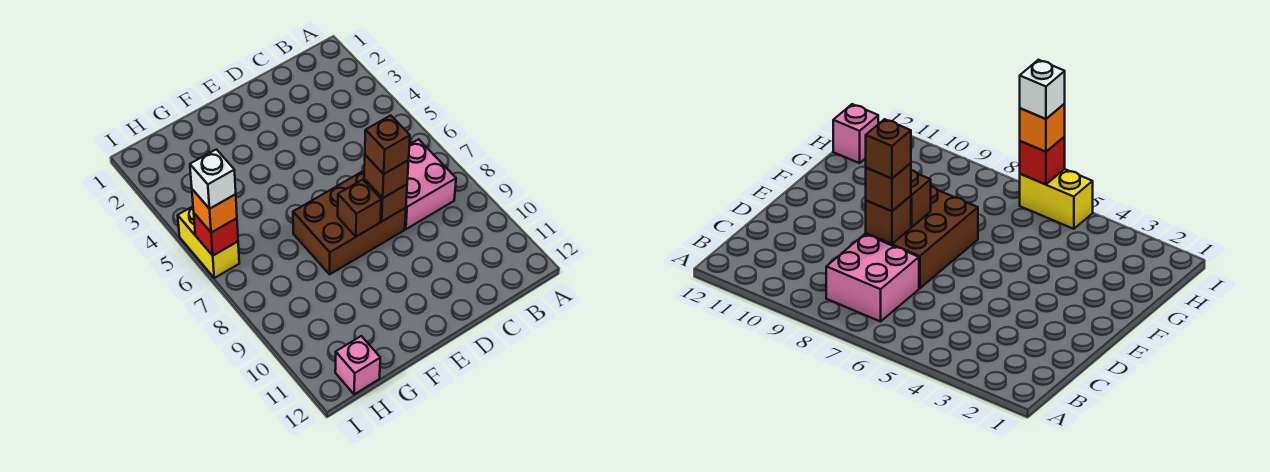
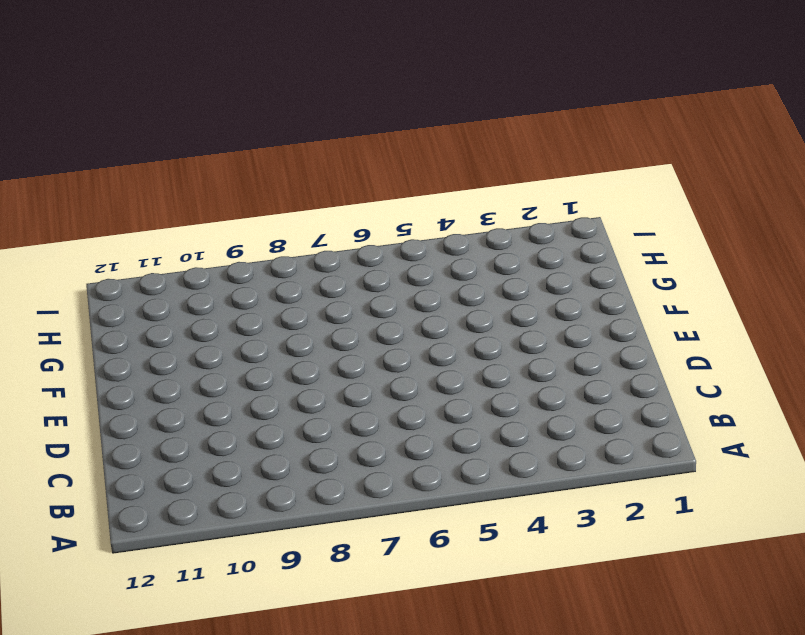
none -> pink 2x2 brick [405,139,456,229]
none -> brown 2x3 brick [293,171,406,274]

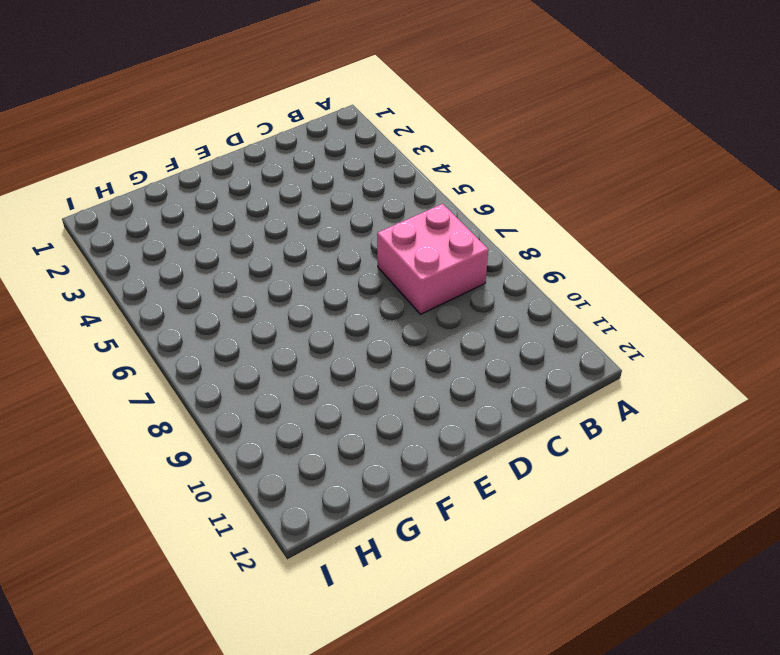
none -> brown 2x3 brick [293,171,406,274]
none -> pink 1x1 brick [335,336,380,394]

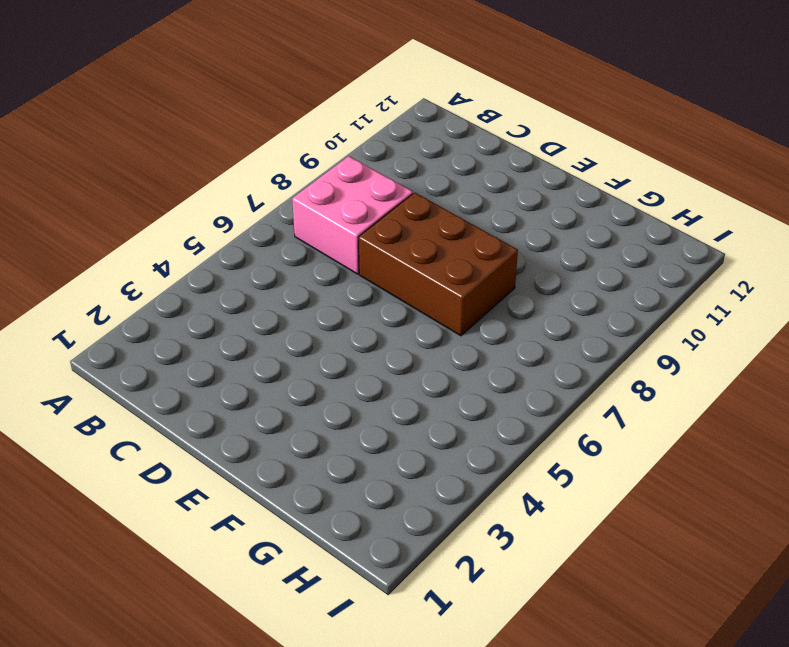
none -> pink 1x1 brick [335,336,380,394]
none -> yellow 1x2 brick [178,207,239,278]

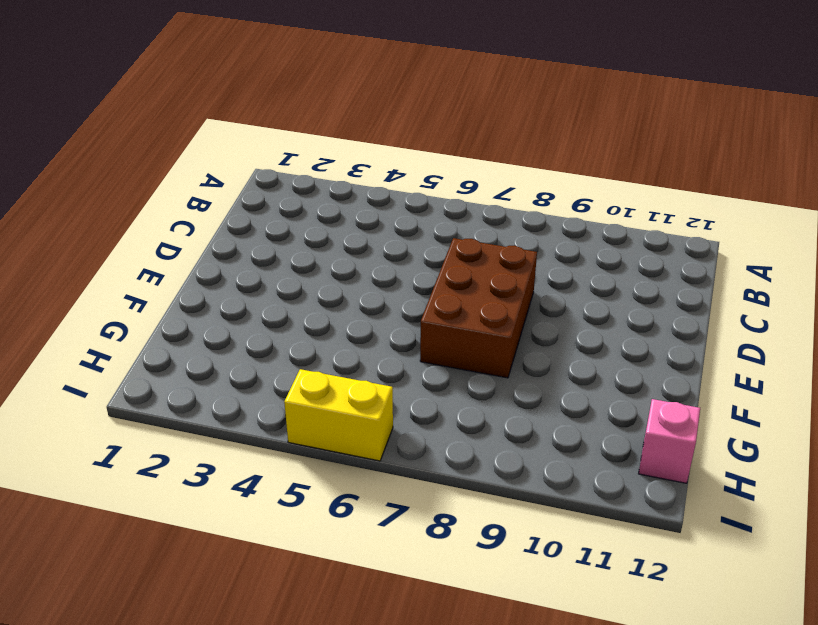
none -> pink 2x2 brick [405,139,456,229]
none -> brown 1x1 brick [364,179,407,222]

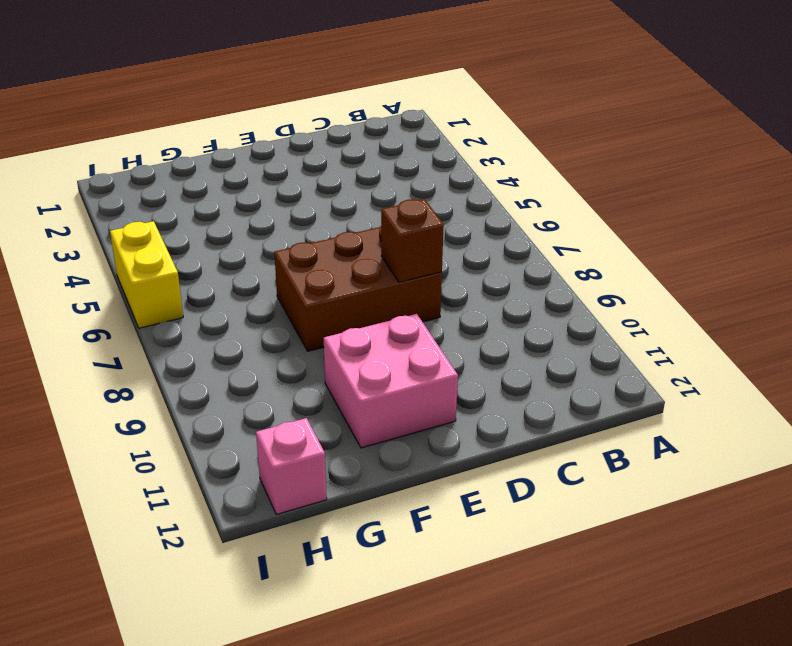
pink 2x2 brick [324,314,458,448] -> pink 2x2 brick moved to [405,139,456,229]
none -> brown 1x1 brick [338,180,381,237]
none -> red 1x1 brick [194,213,238,255]

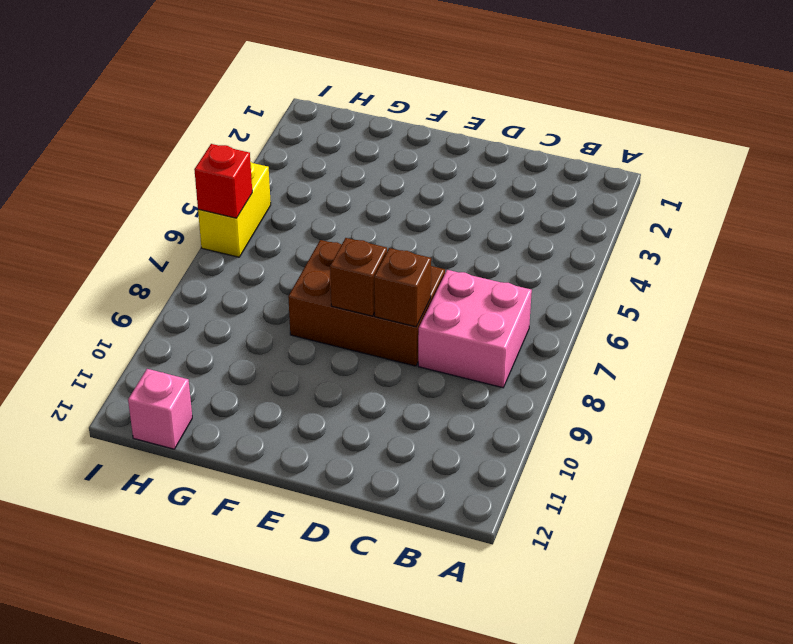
none -> brown 1x1 brick [364,155,409,198]
none -> orange 1x1 brick [192,189,237,233]

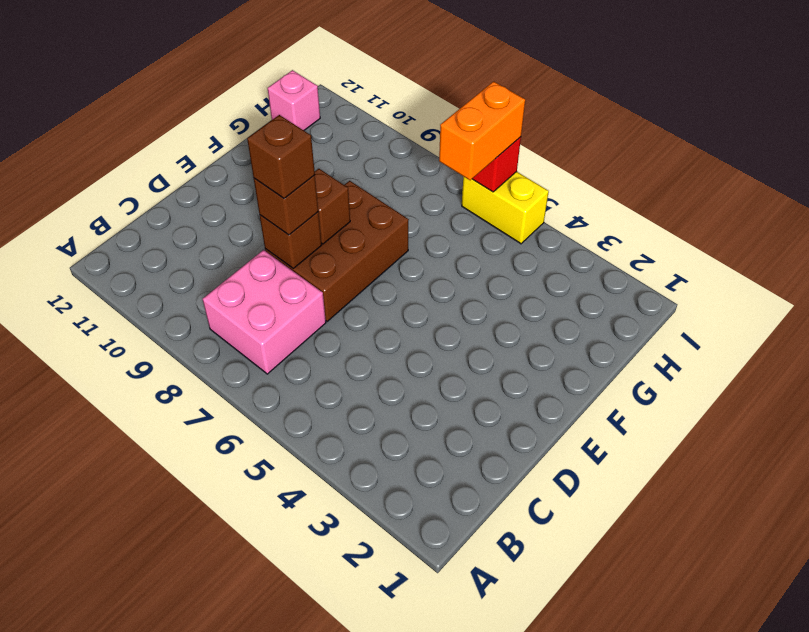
orange 1x2 brick [439,82,525,180] -> orange 1x1 brick [192,189,237,233]
none -> white 1x1 brick [190,149,236,209]

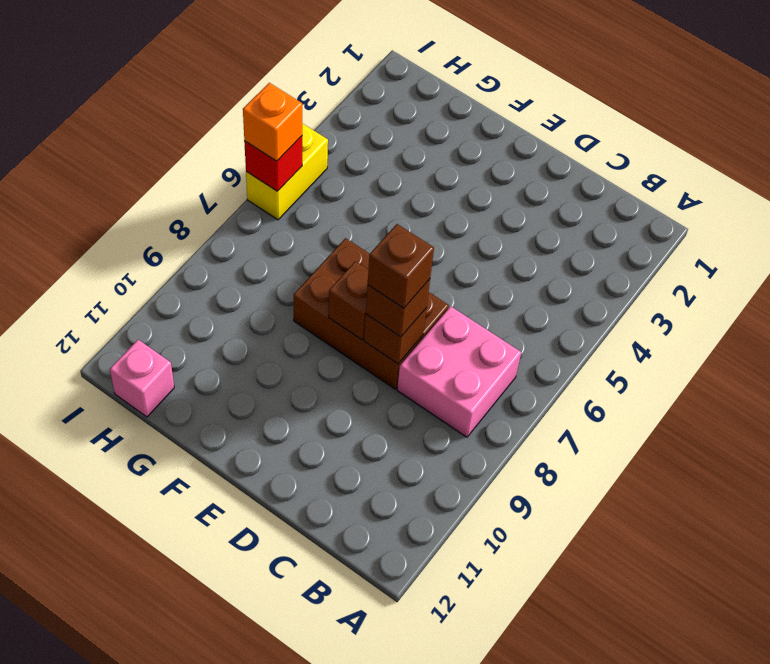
none -> white 1x1 brick [190,149,236,209]

